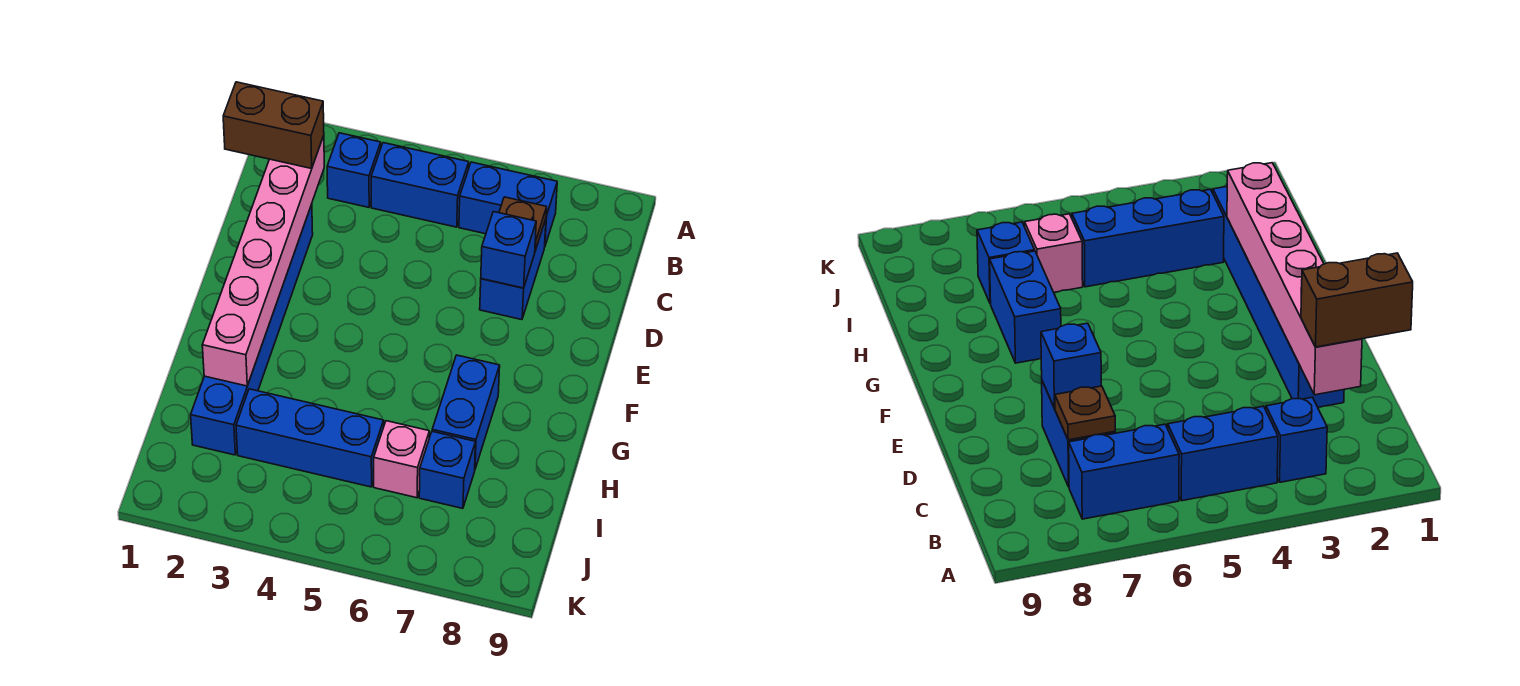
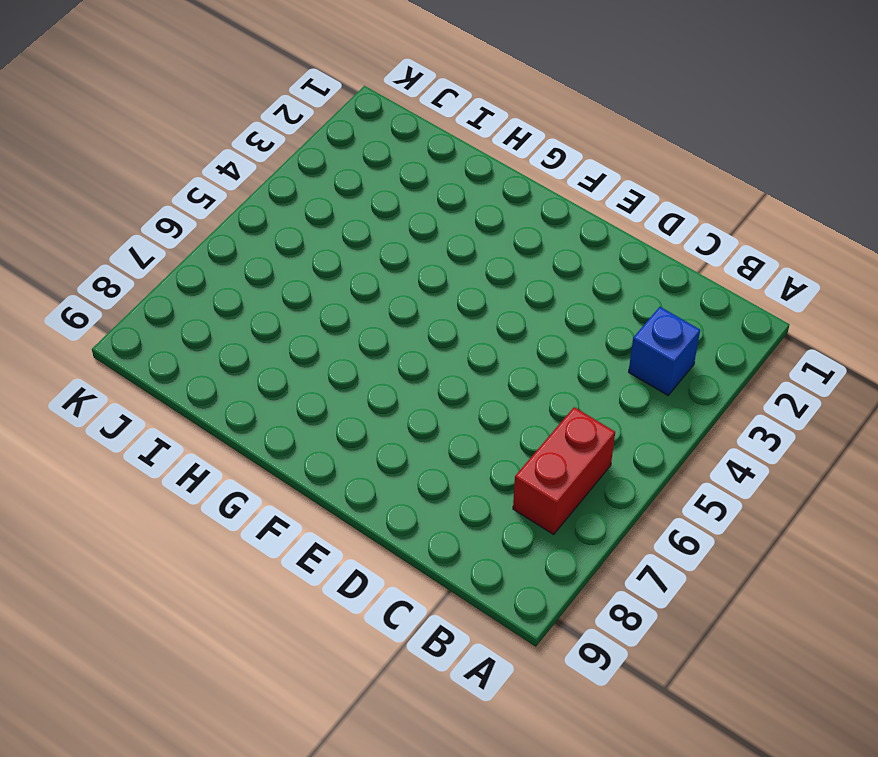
red 1x2 brick [513,407,615,534] -> blue 1x2 brick [459,162,557,245]
none -> blue 1x2 brick [371,143,469,227]
none -> blue 1x2 brick [480,219,546,320]
none -> blue 1x6 brick [191,204,313,455]

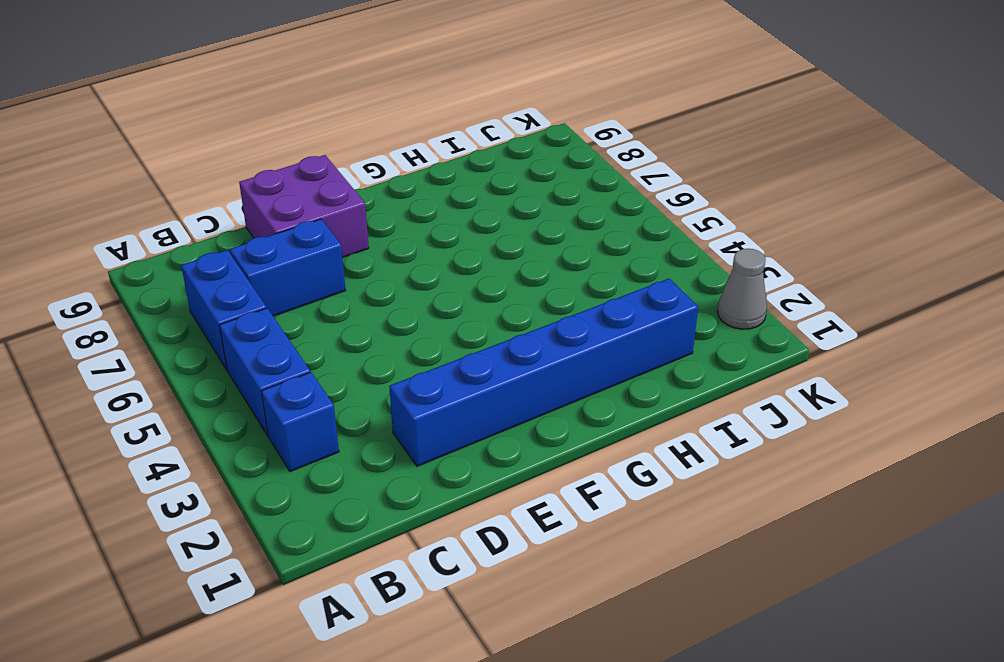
purple 2x2 brick [239,155,369,258] -> none
grey 1x1 cone [718,249,767,329] -> none
none -> blue 1x2 brick [432,355,500,468]
none -> blue 1x3 brick [236,389,384,487]
none -> pink 1x1 brick [374,421,429,498]

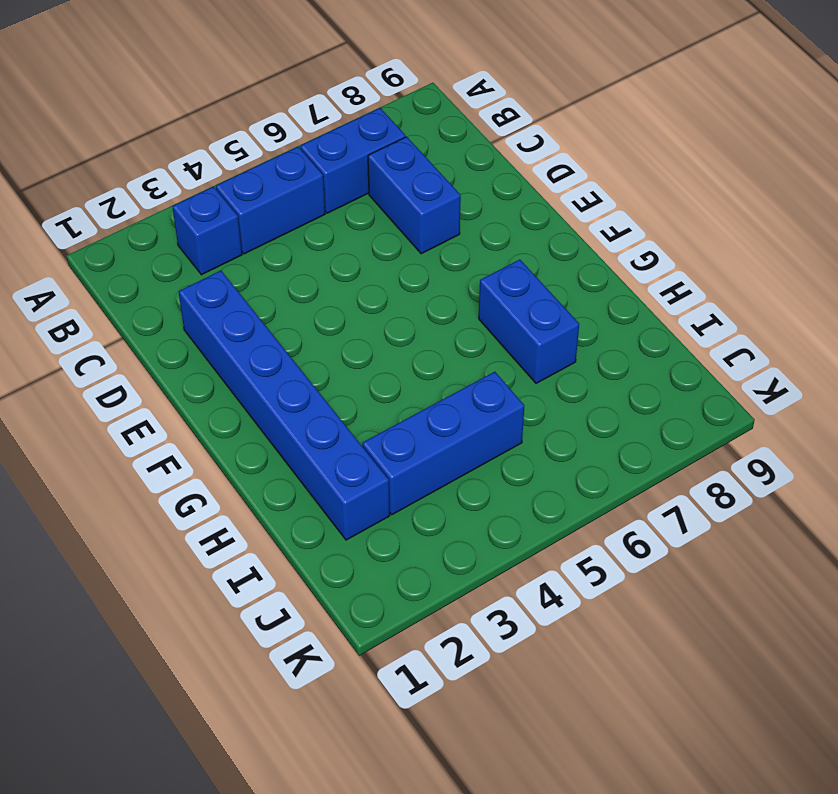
none -> pink 1x1 brick [374,421,429,498]
none -> blue 1x1 brick [419,431,476,508]
none -> pink 1x6 brick [202,136,324,386]

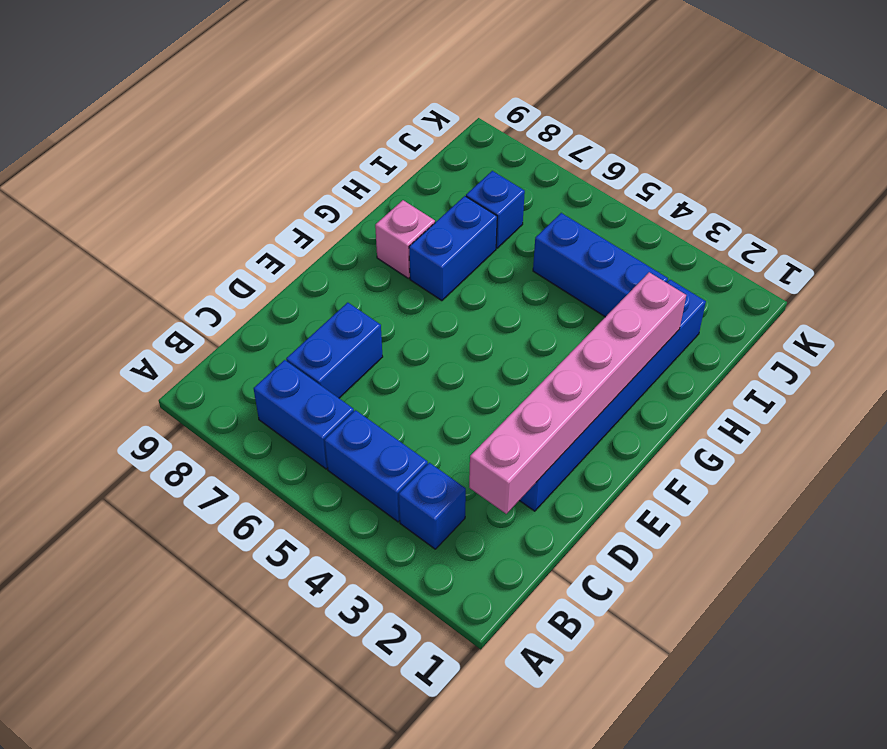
pink 1x1 brick [375,200,435,278] -> pink 1x1 brick moved to [374,421,429,498]
none -> brown 1x1 plate [499,197,547,250]
none -> blue 1x1 brick [481,212,536,288]
none -> brown 1x2 brick [223,82,324,169]

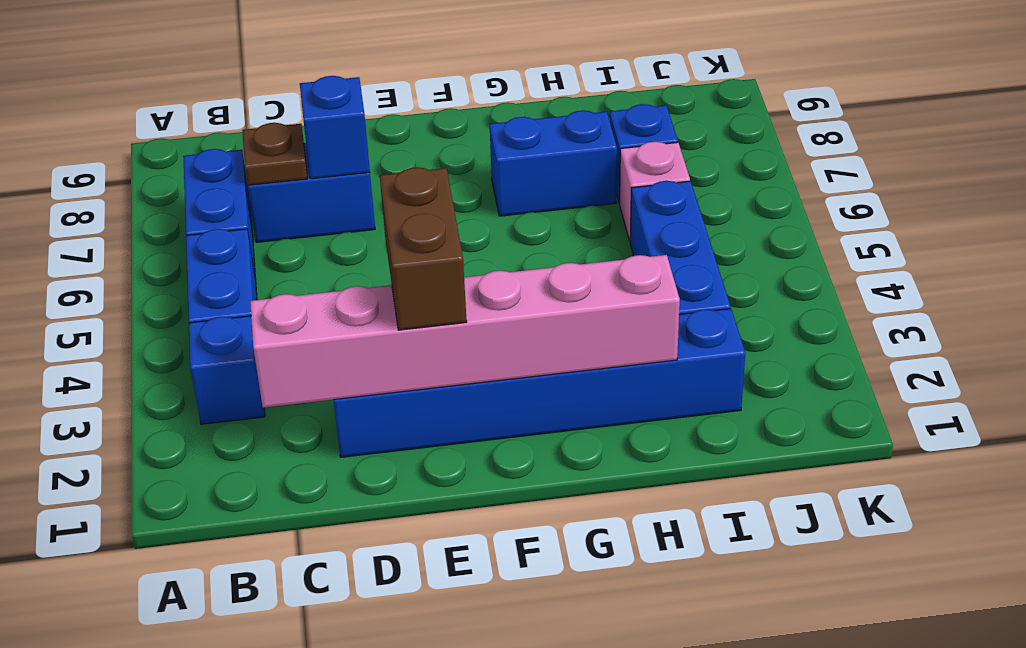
brown 1x2 brick [380,167,467,330] -> brown 1x2 brick moved to [223,82,324,169]

